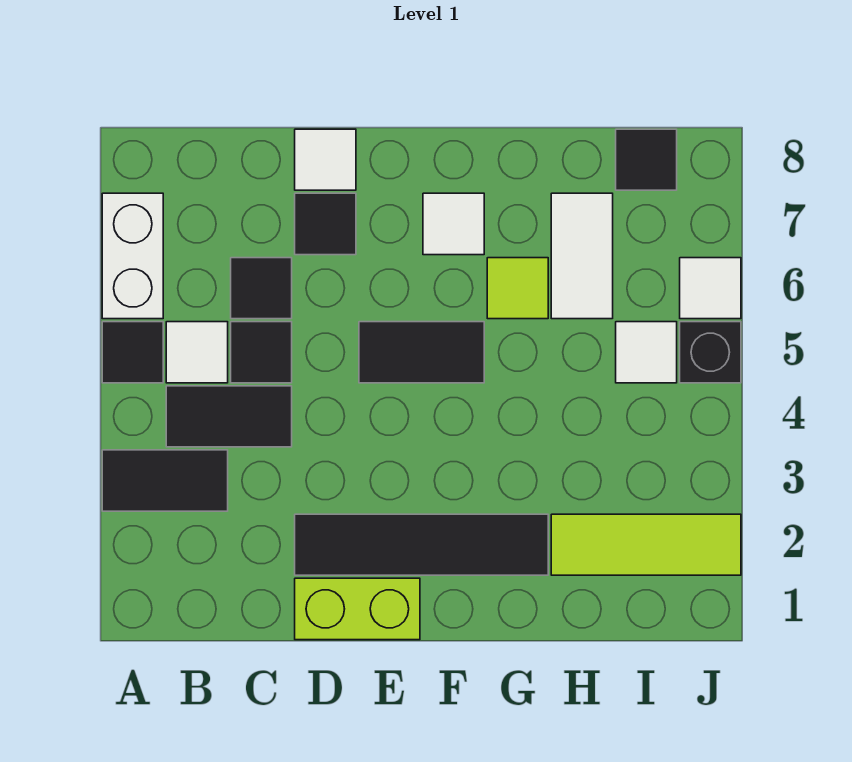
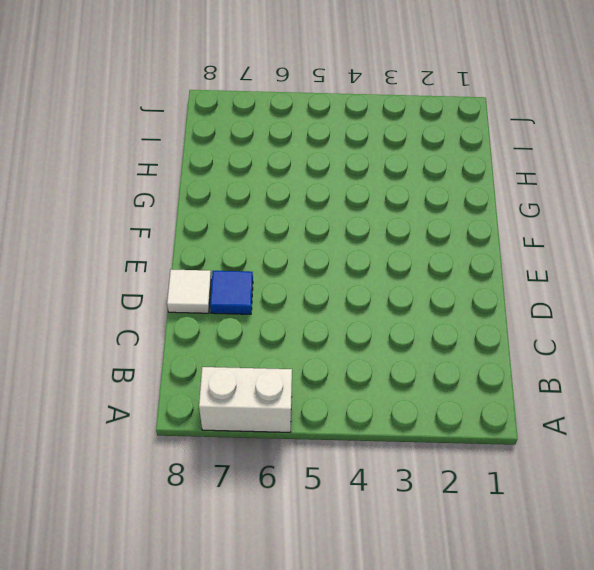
blue 1x1 tile [210,271,253,314] -> black 1x1 tile [295,193,356,255]
none -> black 1x2 tile [102,450,228,511]
none -> black 1x1 tile [102,322,163,383]
none -> black 1x2 tile [166,386,292,447]

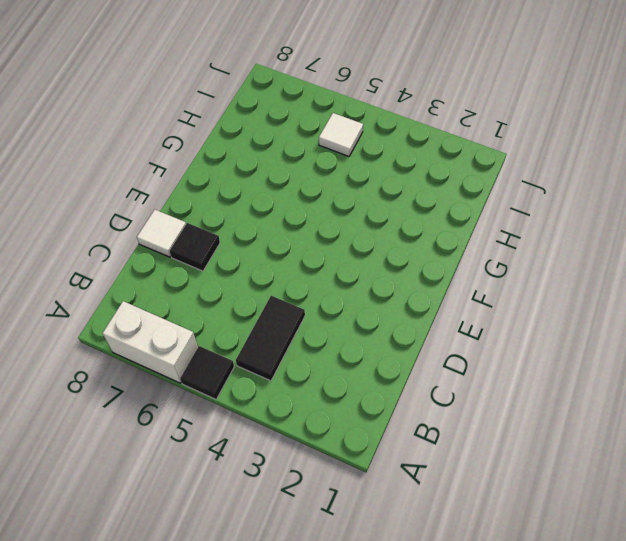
none -> black 1x2 tile [102,450,228,511]
none -> white 1x1 tile [166,322,228,383]
none -> black 1x1 tile [231,322,292,383]

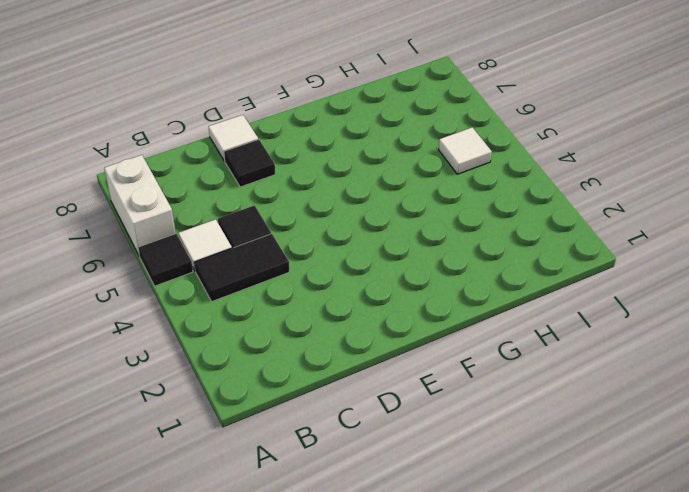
none -> black 1x2 tile [102,450,228,511]
none -> black 1x1 tile [231,258,292,319]
none -> lime 1x2 brick [295,578,420,640]

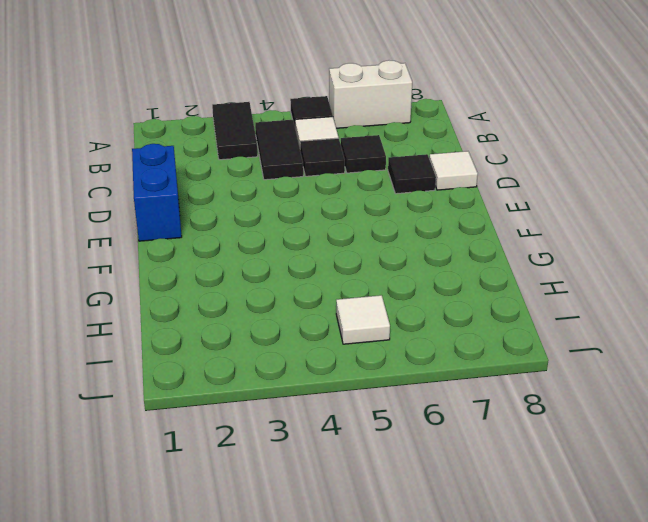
blue 1x2 brick [132,144,182,241] -> lime 1x2 brick [295,578,420,640]
none -> black 1x4 tile [295,514,548,575]
none -> black 1x2 tile [359,322,484,383]
none -> white 1x1 tile [423,193,484,255]

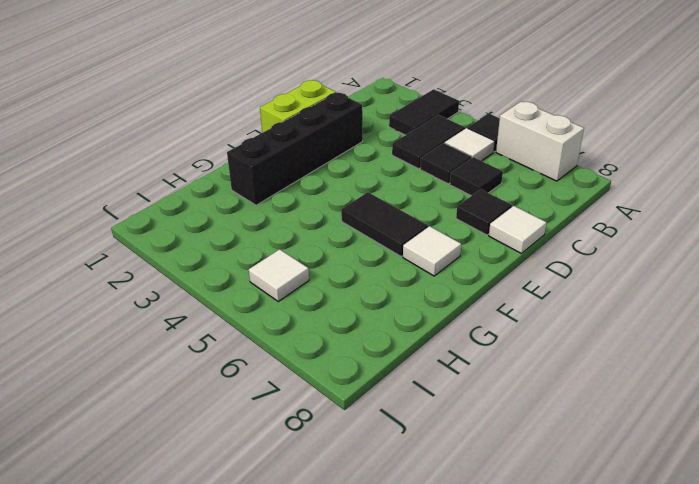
black 1x4 brick [227,93,363,205] -> black 1x4 tile [295,514,548,575]
black 1x2 tile [341,192,428,256] -> black 1x2 tile turned to [359,322,484,383]
none -> lime 1x1 tile [487,258,548,319]
none -> lime 1x3 tile [551,514,741,575]
none -> white 1x2 tile [551,193,613,319]

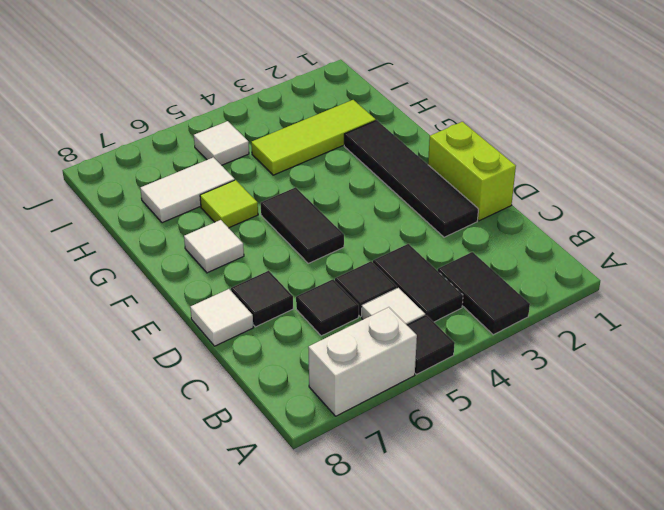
lime 1x3 tile [251,100,376,175] -> lime 1x3 tile turned to [551,514,741,575]
none -> black 1x1 tile [616,129,677,190]
none -> black 1x1 brick [680,322,741,383]
none -> white 1x1 tile [680,258,741,319]

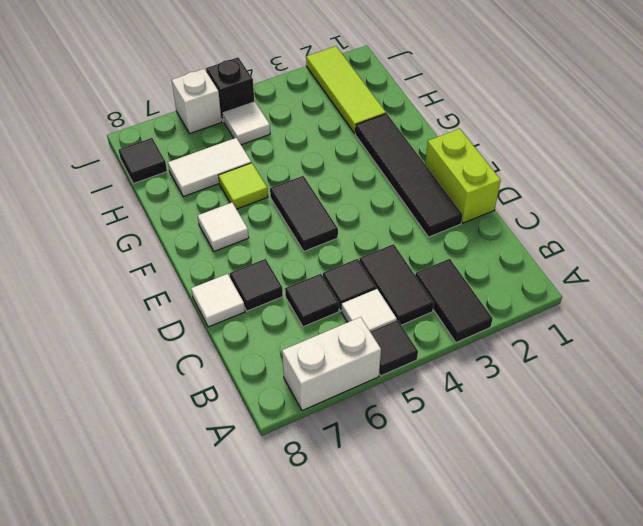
white 1x1 brick [172,69,222,133] -> white 1x1 tile [680,258,741,319]

